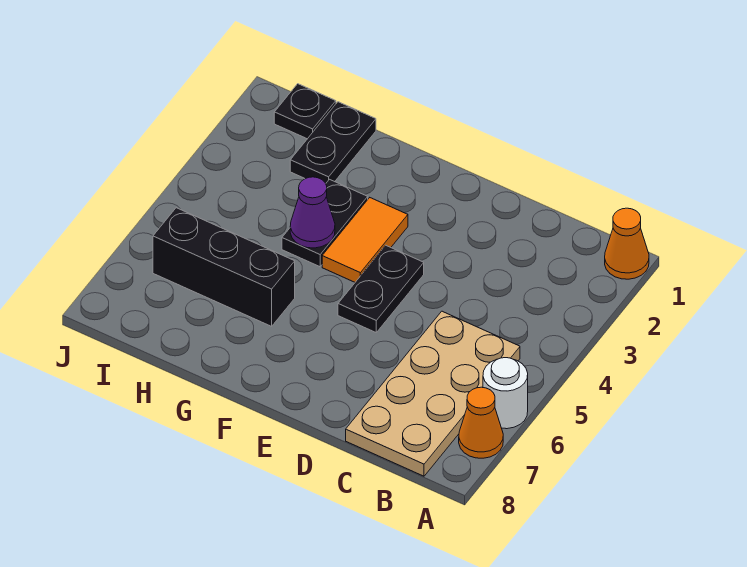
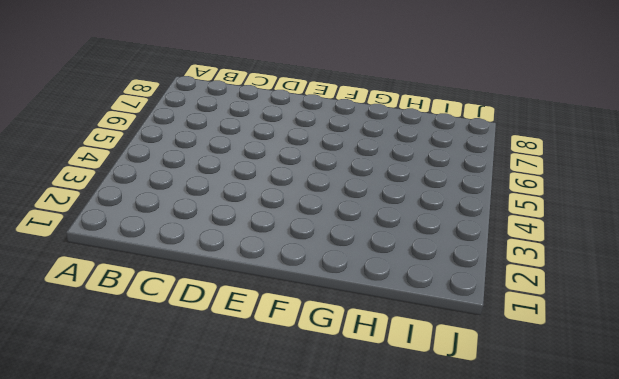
none -> orange 1x1 cone [605,208,649,279]
none -> white 1x1 round brick [483,358,528,429]

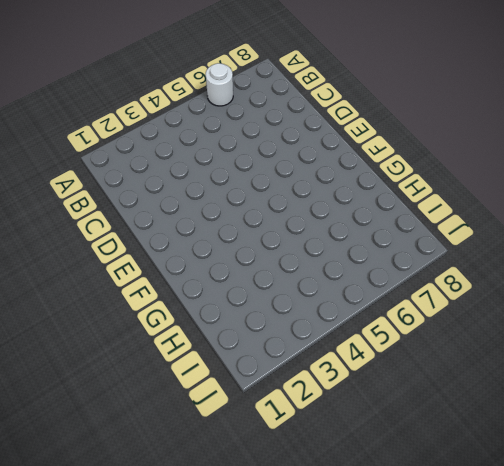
none -> orange 1x1 cone [605,208,649,279]
none -> orange 1x1 cone [459,387,503,458]

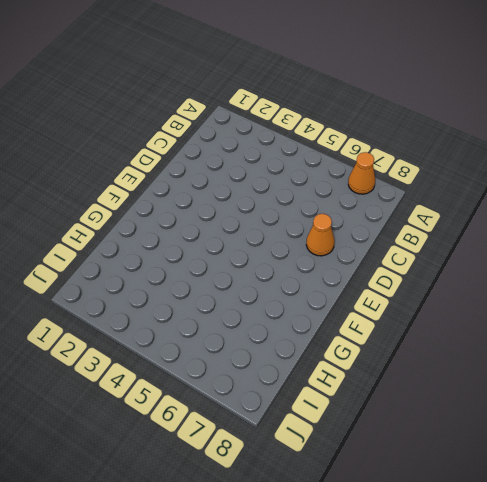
orange 1x1 cone [306,214,335,256] -> orange 1x1 cone moved to [605,208,649,279]
none -> white 1x1 round brick [483,358,528,429]
none -> tan 2x4 plate [346,311,520,476]

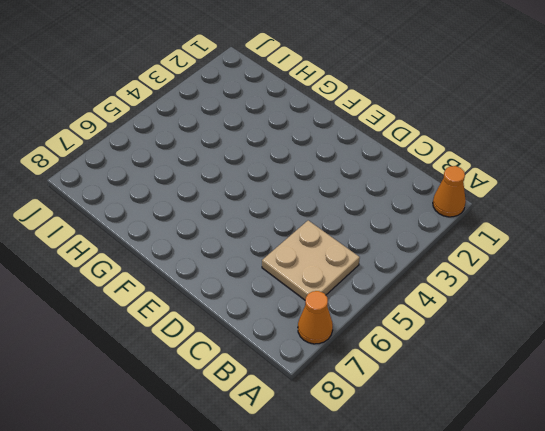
tan 2x2 plate [262,220,360,300] -> tan 2x4 plate [346,311,520,476]
none -> white 1x1 round brick [483,358,528,429]
none -> black 1x2 plate [338,245,424,332]

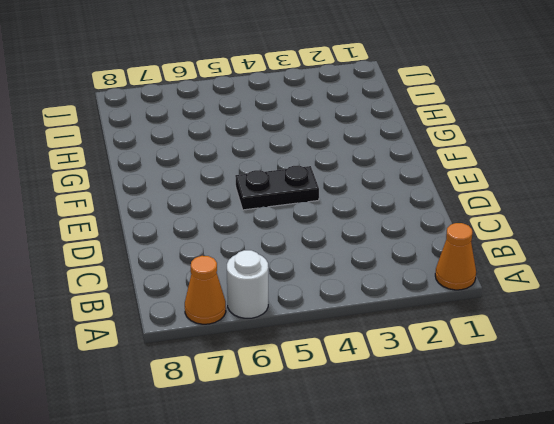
none -> tan 2x4 plate [346,311,520,476]
none -> orange 1x2 tile [322,198,408,282]

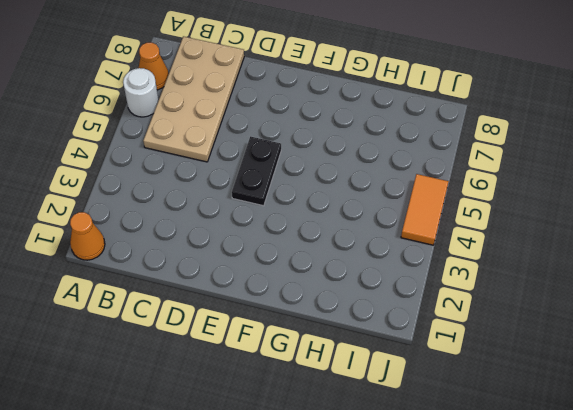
orange 1x2 tile [401,174,449,245] -> orange 1x2 tile moved to [322,198,408,282]
none -> black 1x2 plate [282,179,368,267]
none -> black 1x3 brick [153,208,295,326]

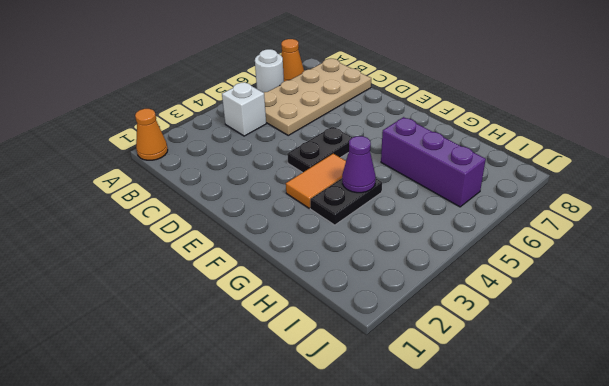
white 1x1 brick [222,82,266,136] -> none
purple 1x3 brick [381,117,486,207] -> black 1x3 brick [153,208,295,326]
none -> black 1x2 plate [290,102,376,183]
none -> black 1x1 plate [274,84,336,139]

